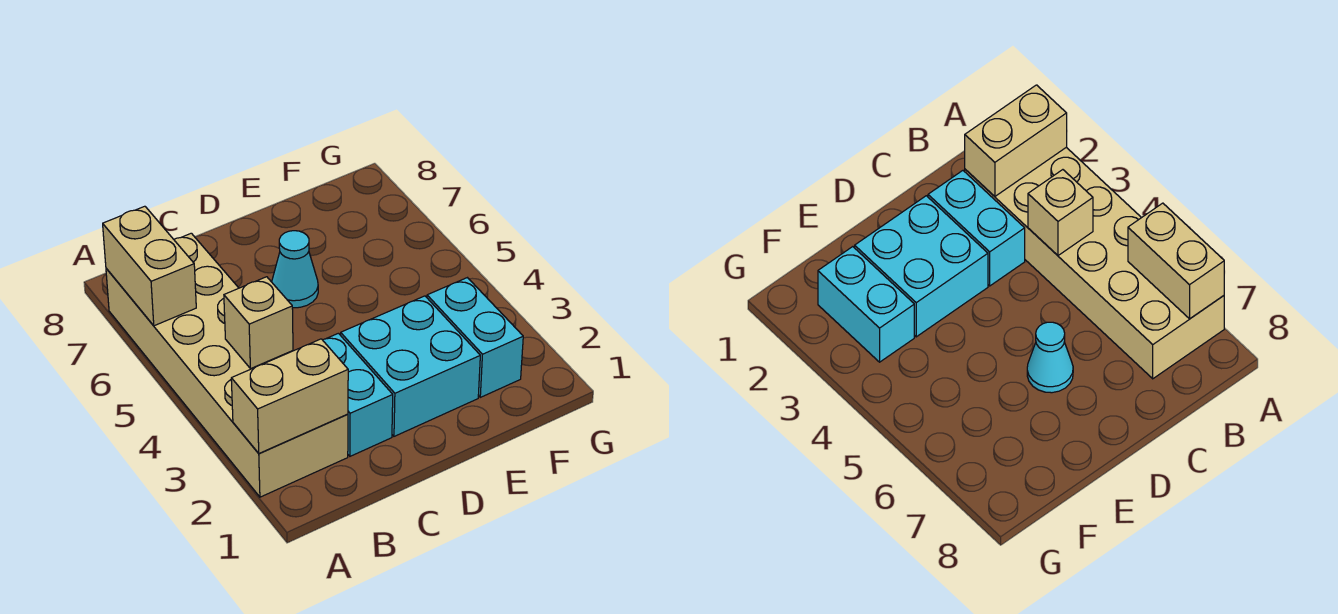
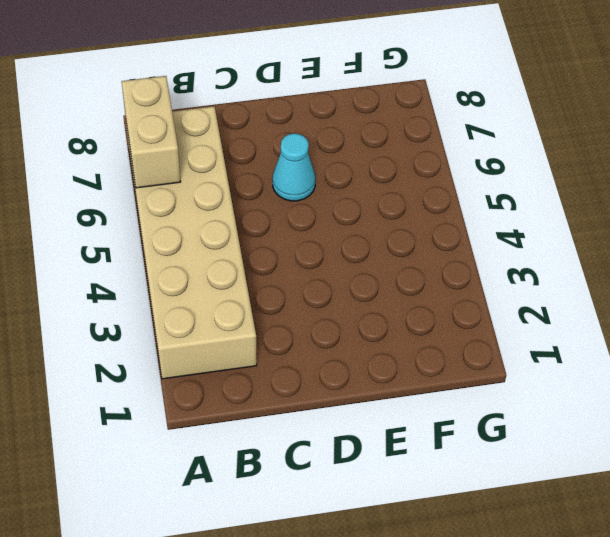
none -> cyan 1x2 brick [323,333,393,456]
none -> cyan 2x2 brick [341,296,480,436]

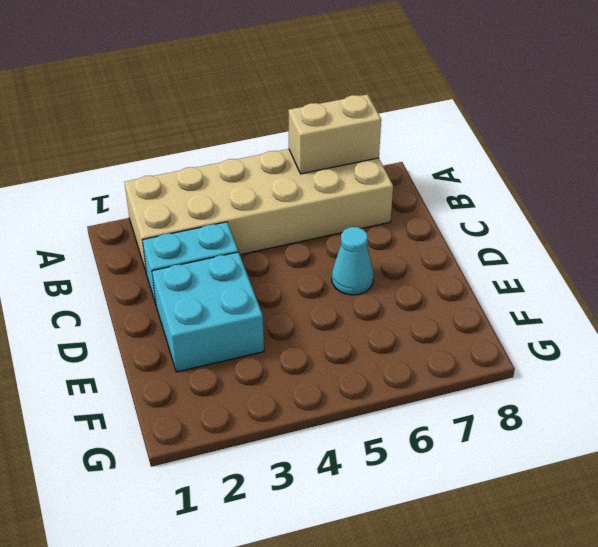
none -> cyan 1x2 brick [427,278,523,397]
none -> tan 1x2 brick [231,339,348,453]

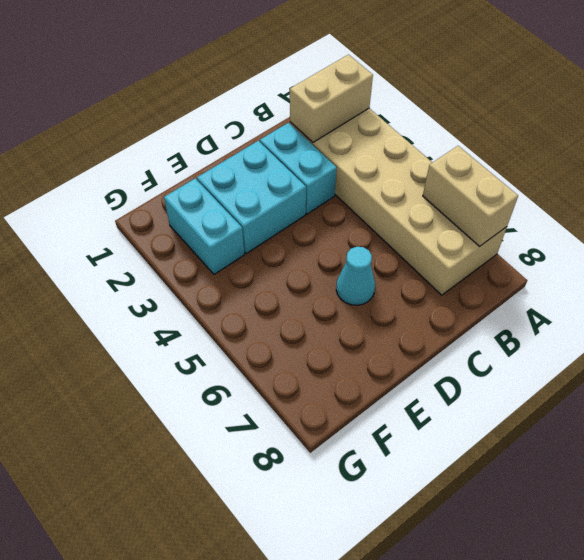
none -> tan 1x1 brick [224,277,293,369]

